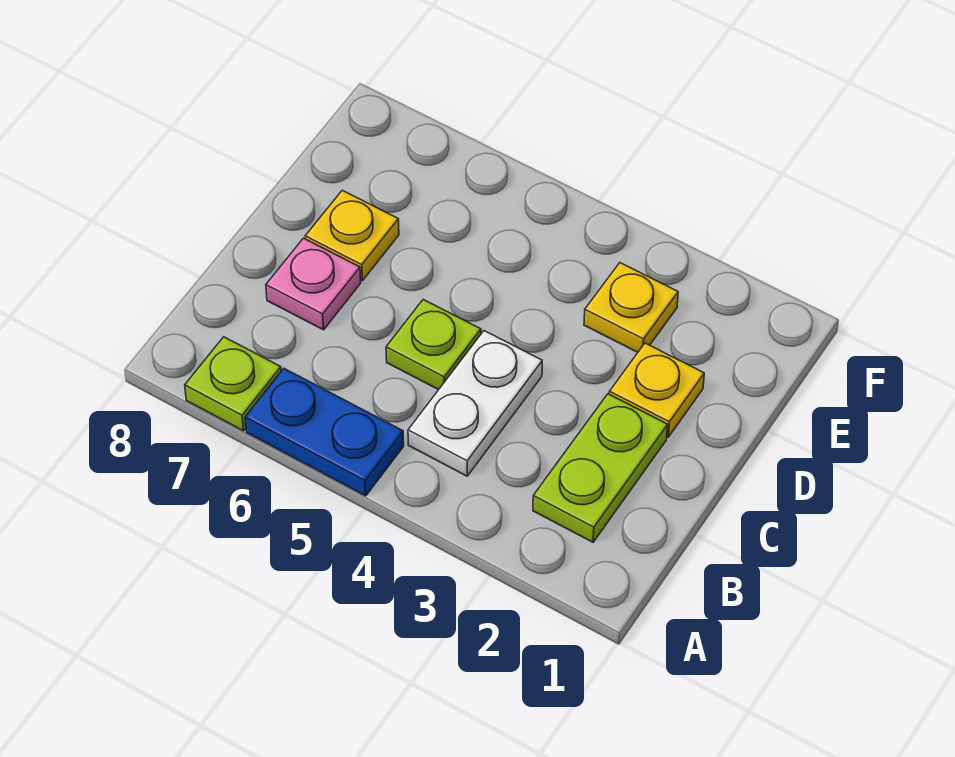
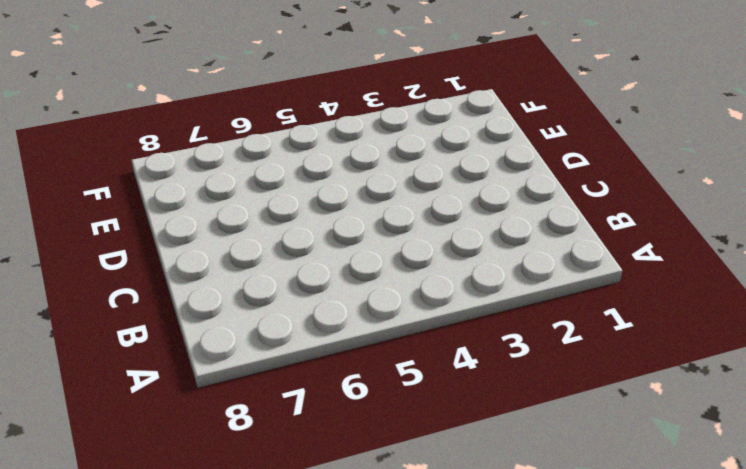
none -> blue 1x2 plate [245,369,404,496]
none -> lime 1x1 plate [185,337,281,431]

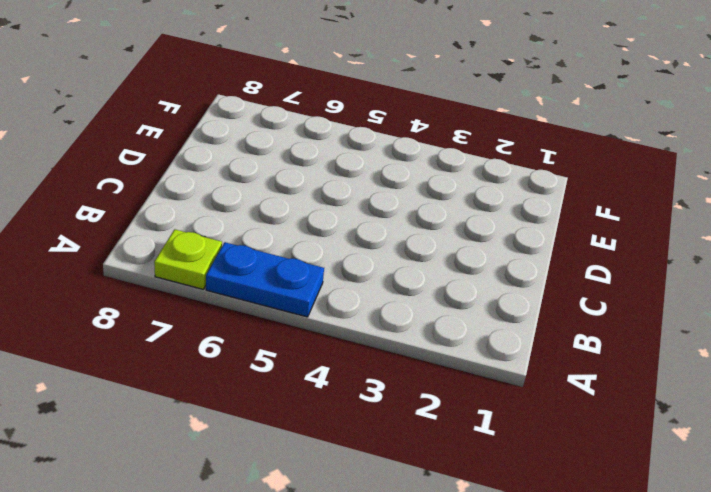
none -> lime 1x2 plate [533,394,668,542]
none -> white 1x2 plate [408,331,542,476]

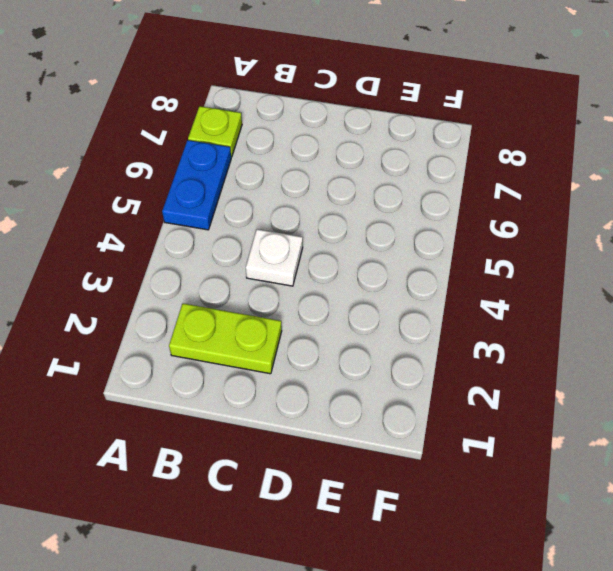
white 1x1 plate [246,229,303,286] -> white 1x2 plate [408,331,542,476]
none -> lime 1x1 plate [386,300,481,390]
none -> pink 1x1 plate [266,238,361,330]

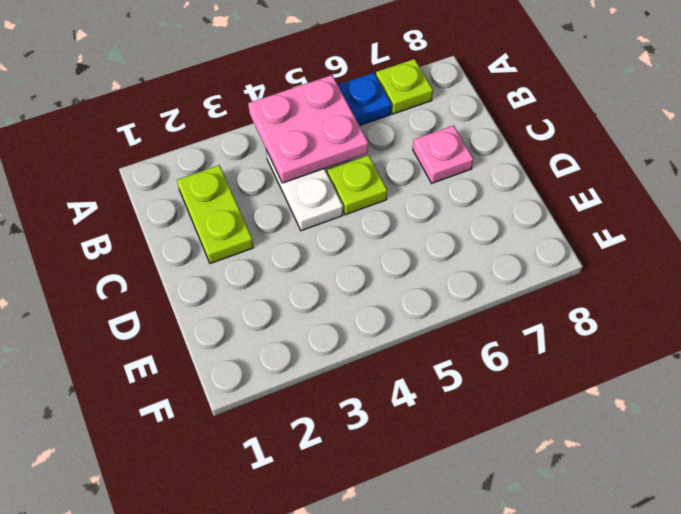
pink 2x2 plate [248,75,368,183] -> none
none -> yellow 1x1 plate [609,343,704,437]
none -> yellow 1x1 plate [305,190,399,281]

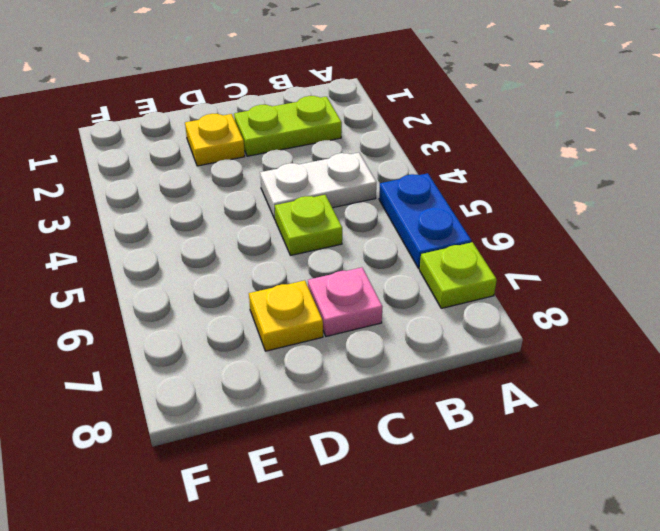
none -> yellow 1x1 plate [584,263,678,352]

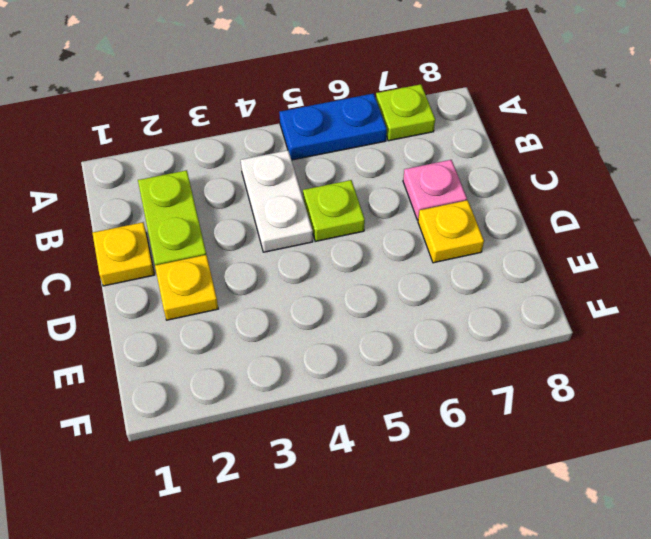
yellow 1x1 plate [93,222,154,286] -> yellow 1x1 plate moved to [584,263,678,352]

